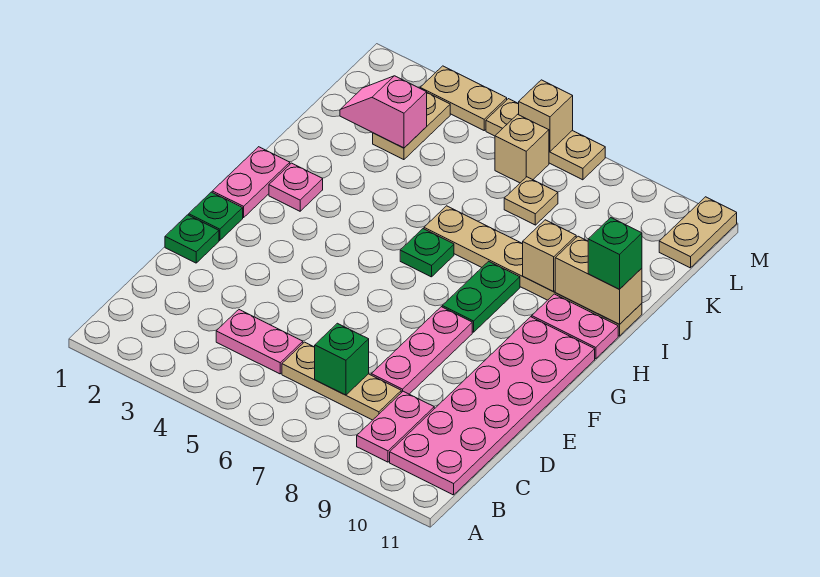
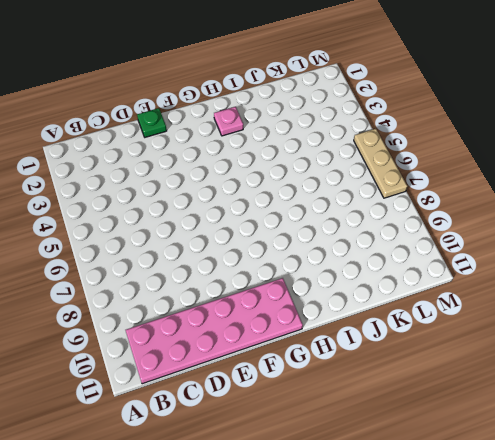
none -> pink 1x2 plate [357,391,434,462]
none -> pink 1x2 plate [216,310,303,374]
none -> tan 1x3 plate [282,342,401,420]

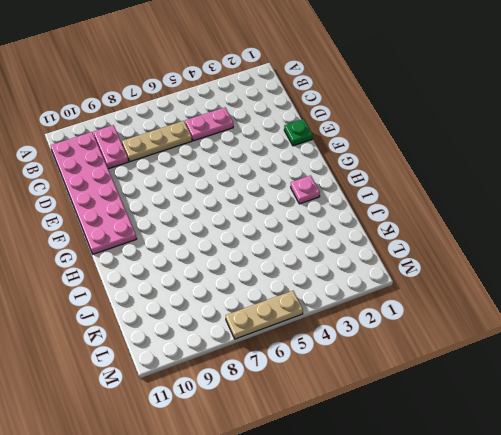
none -> pink 1x3 plate [371,307,472,394]
none -> green 1x1 plate [189,192,243,240]
none -> pink 1x2 plate [212,147,290,218]

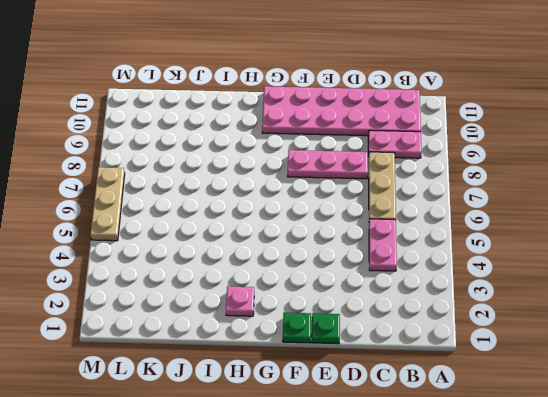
none -> pink 1x2 plate [212,147,290,218]
none -> green 1x2 plate [442,261,520,332]
none -> green 1x1 plate [400,229,454,277]

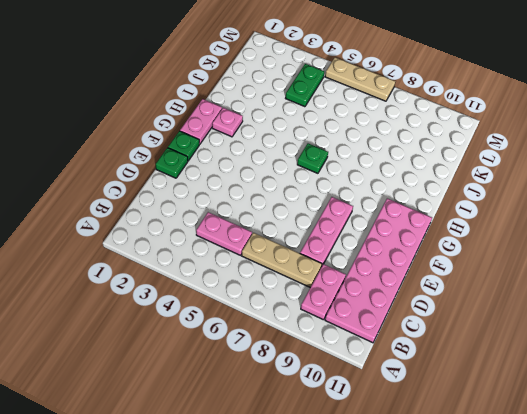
green 1x2 plate [285,64,324,107] -> green 1x2 plate moved to [442,261,520,332]
none -> pink 1x2 plate [532,294,618,359]
none -> tan 1x6 plate [424,206,642,336]
none -> tan 1x2 plate [373,93,450,160]

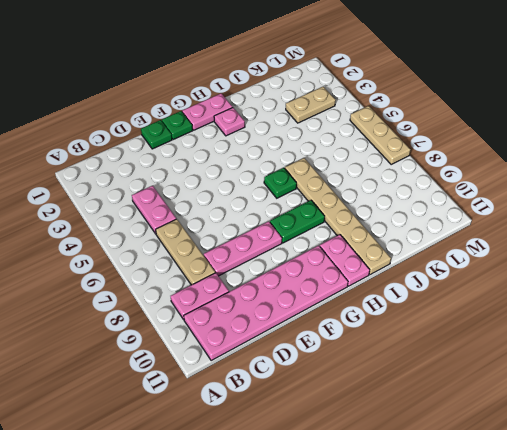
none -> tan 1x1 plate [504,177,558,225]
none -> tan 1x1 brick [495,114,549,183]
none -> tan 1x2 plate [659,197,737,268]

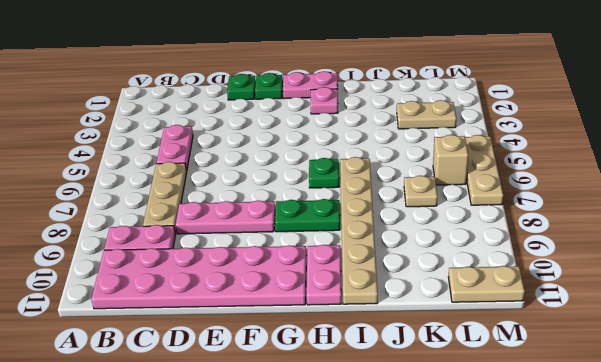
none -> tan 1x2 plate [420,66,507,130]
none -> green 1x1 brick [315,323,369,395]
none -> tan 1x1 brick [523,220,576,292]

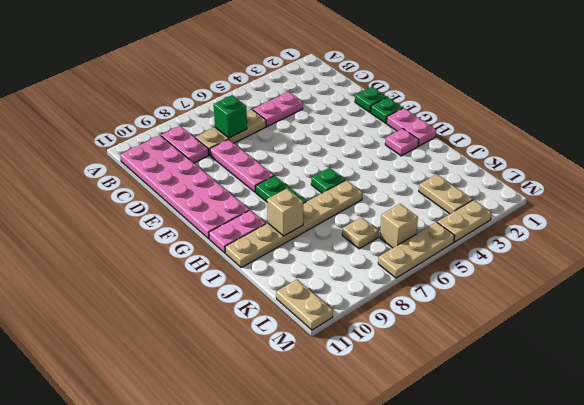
none -> tan 1x2 brick [555,236,642,324]
none -> pink 1x2 slope [340,76,427,148]
none -> tan 1x1 brick [519,80,573,152]

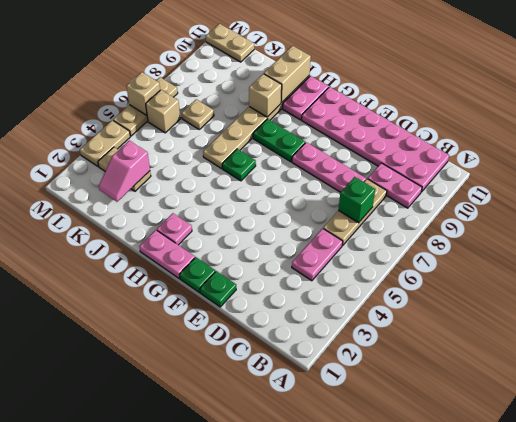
none -> green 1x1 brick [588,218,642,289]

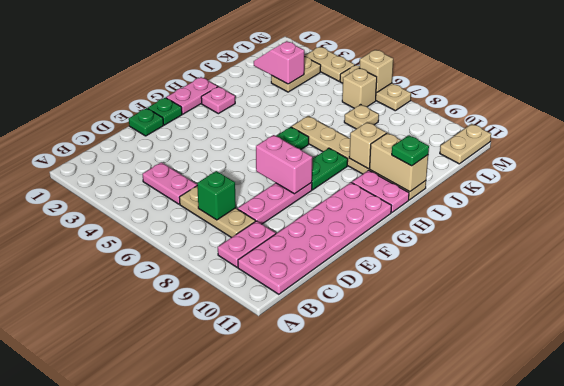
pink 1x2 brick [256,135,312,194] -> none
green 1x1 plate [392,135,429,166] -> green 1x1 brick [588,218,642,289]

